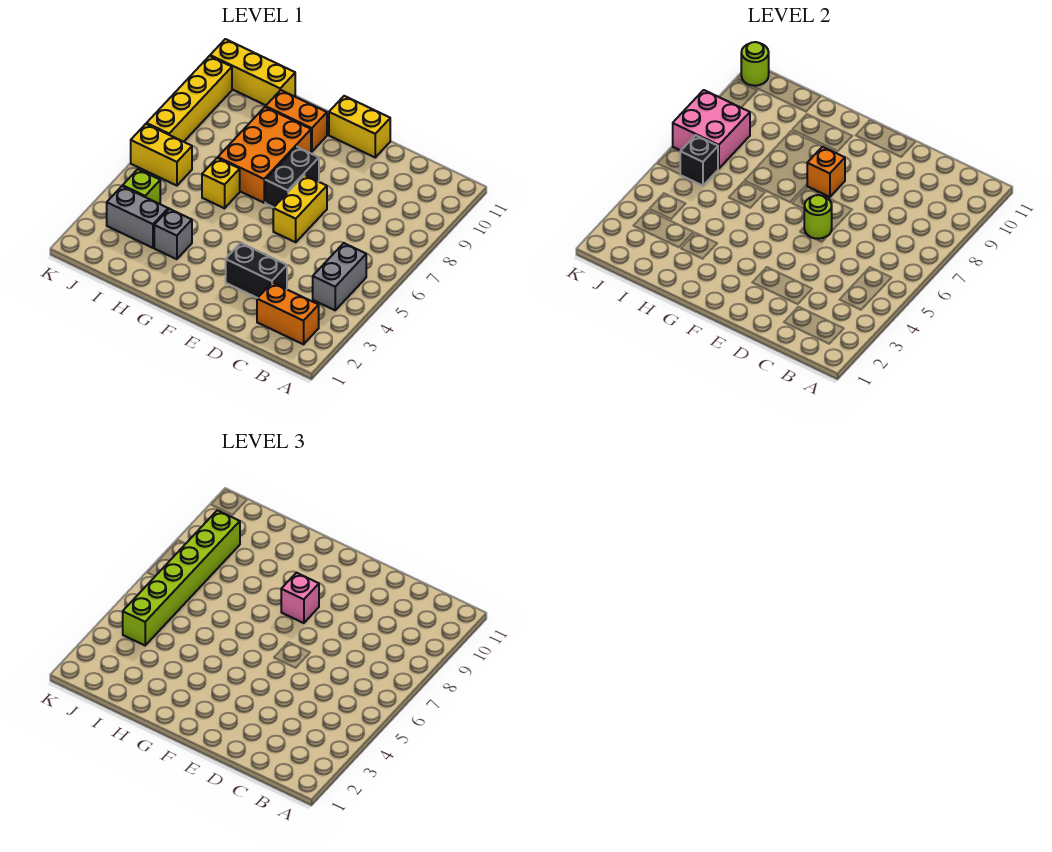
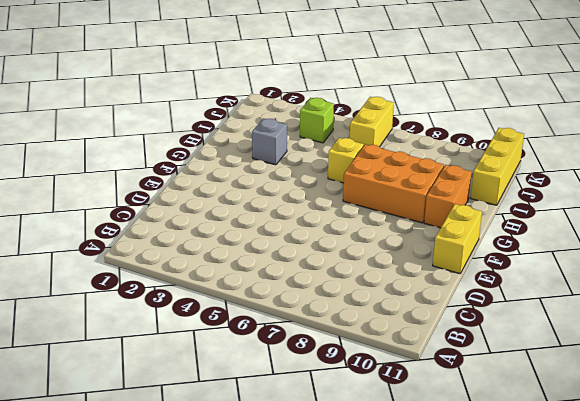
none -> orange 1x2 brick [257,283,319,344]
none -> grey 1x2 brick [313,243,366,310]
none -> black 1x2 brick [226,243,287,298]

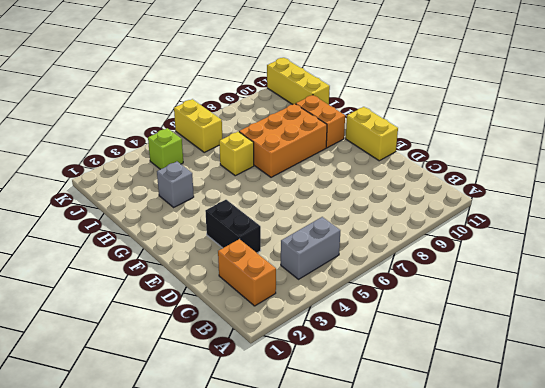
none -> yellow 1x2 brick [273,175,327,242]
none -> black 1x2 brick [265,147,319,207]
none -> grey 1x2 brick [107,186,168,248]

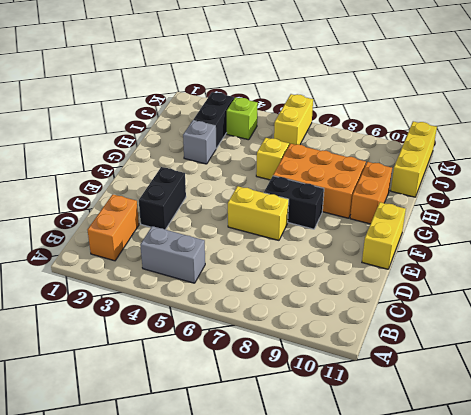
black 1x2 brick [193,92,234,148] -> grey 1x2 brick [107,186,168,248]
none -> yellow 1x4 brick [147,56,232,142]
none -> lime 1x1 round brick [804,195,832,239]
none -> orange 1x1 brick [807,147,845,197]

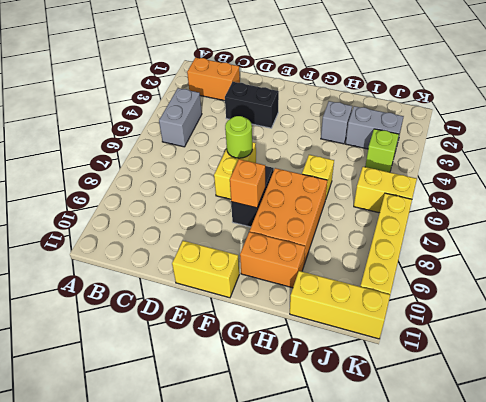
none -> black 1x1 brick [680,135,718,186]
none -> pink 2x2 brick [673,90,750,169]
none -> lime 1x1 round brick [741,42,769,86]

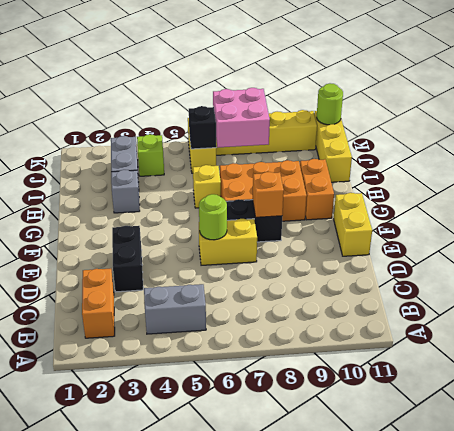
none -> pink 1x1 brick [281,573,319,623]
none -> lime 1x6 brick [123,510,240,645]

